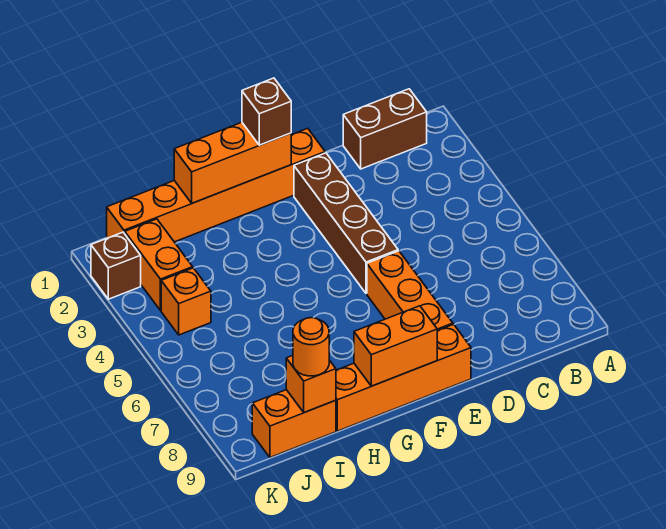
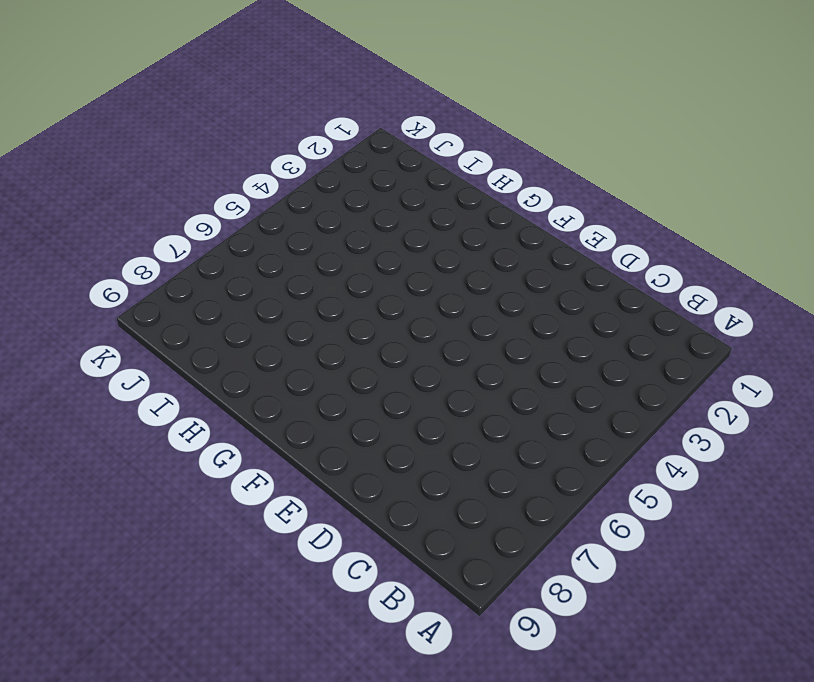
none -> brown 1x2 brick [343,89,427,169]
none -> orange 1x6 brick [107,128,325,242]
none -> brown 1x4 brick [294,153,398,293]

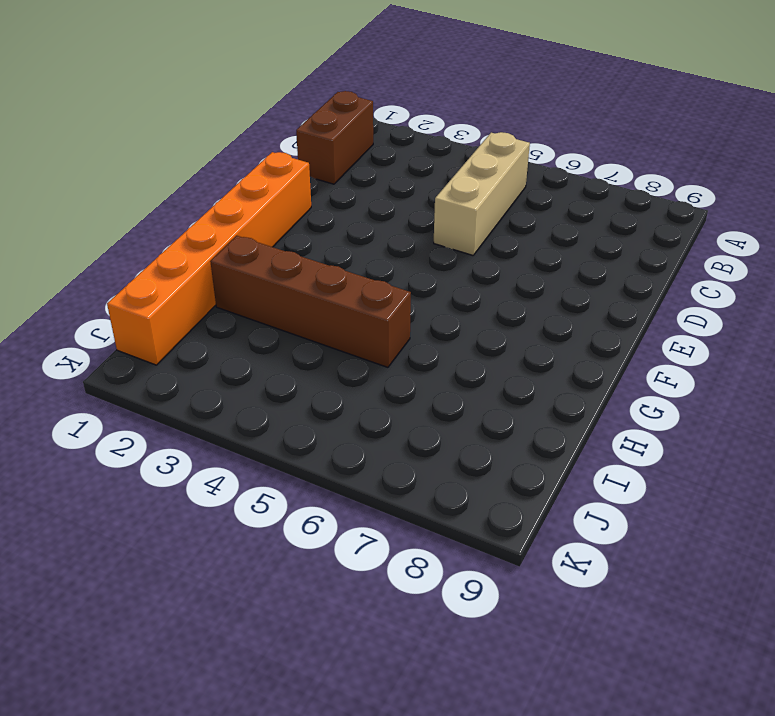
tan 1x3 brick [434,132,530,255] -> none
brown 1x4 brick [210,236,411,367] -> brown 1x4 brick moved to [294,153,398,293]
none -> orange 1x3 brick [367,251,453,331]
none -> orange 1x4 brick [336,324,471,431]
none -> orange 1x2 brick [252,390,336,457]

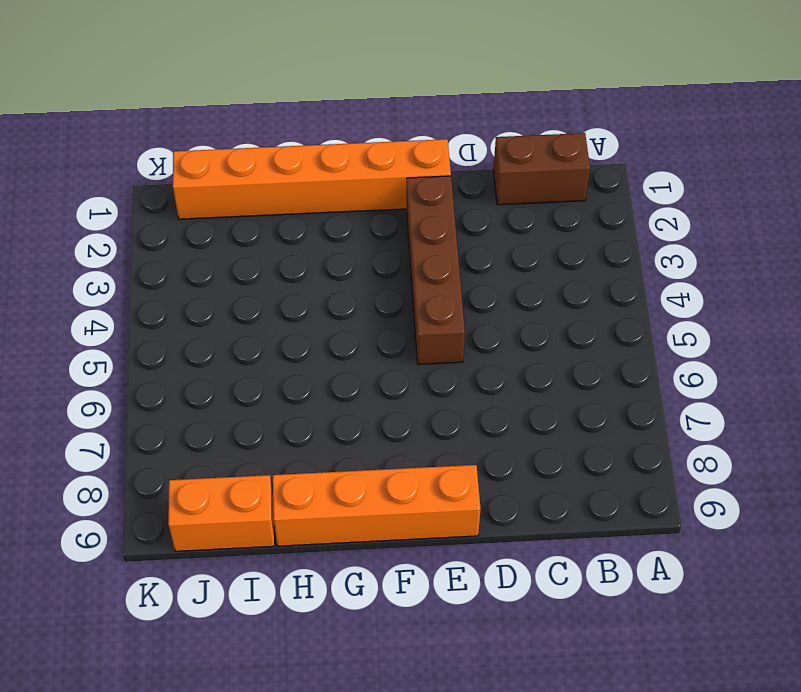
none -> orange 1x3 brick [367,251,453,331]
none -> orange 1x2 brick [125,219,193,311]
none -> orange 1x1 brick [161,268,211,335]

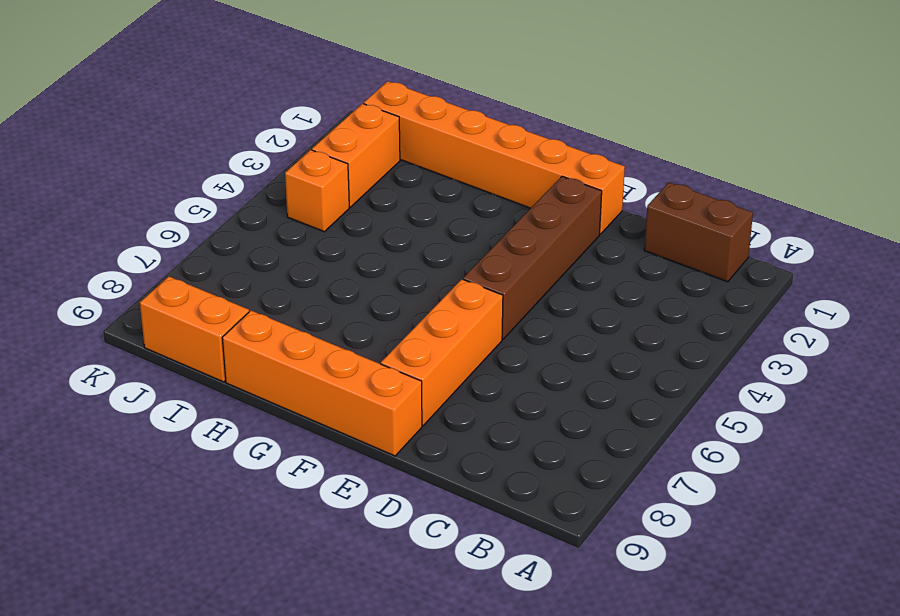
none -> brown 1x1 brick [91,232,141,299]
none -> orange 1x3 brick [174,122,291,203]
none -> orange 1x2 brick [354,306,437,386]

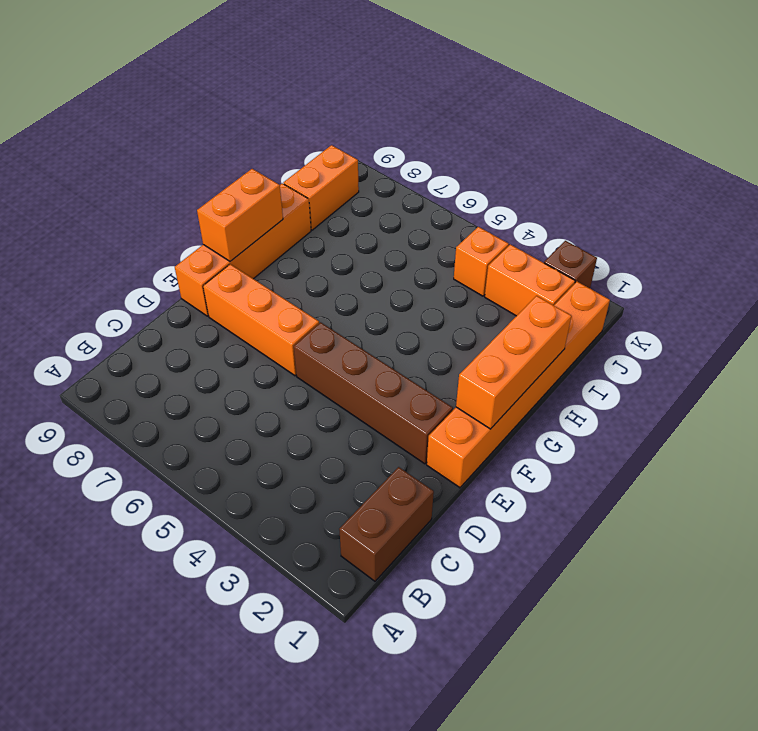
none -> orange 1x1 brick [286,355,336,413]
none -> brown 1x1 brick [242,78,291,145]
none -> orange 1x1 round brick [293,318,329,376]

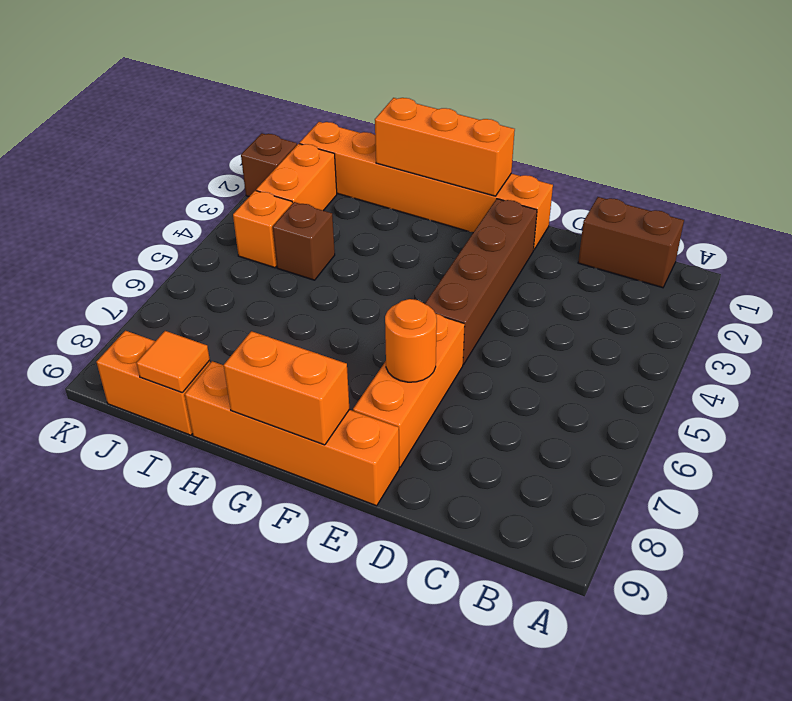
orange 1x1 round brick [385,299,437,382] -> orange 1x1 round brick moved to [293,318,329,376]
brown 1x1 brick [273,202,335,280] -> brown 1x1 brick moved to [242,78,291,145]
orange 1x1 tile [137,331,210,392] -> orange 1x1 brick [286,355,336,413]

